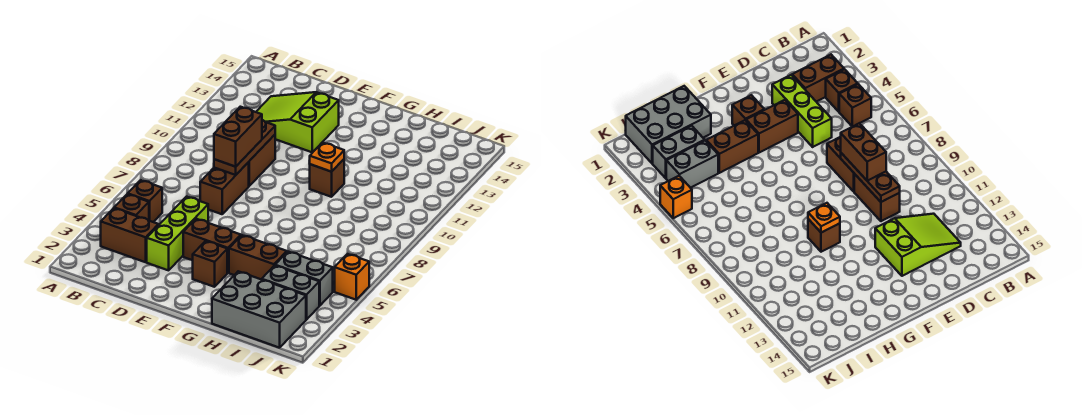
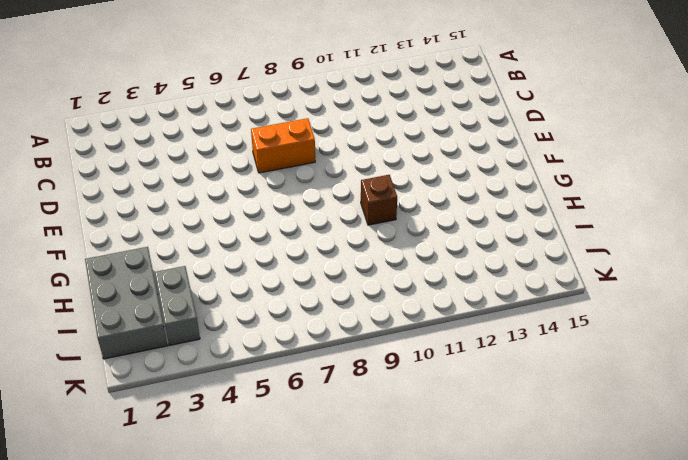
orange 1x2 brick [251,118,315,173] -> brown 1x2 brick [200,162,249,214]
none -> brown 1x2 brick [101,208,158,262]
none -> brown 1x1 brick [114,194,149,220]
none -> brown 1x1 brick [128,180,162,222]

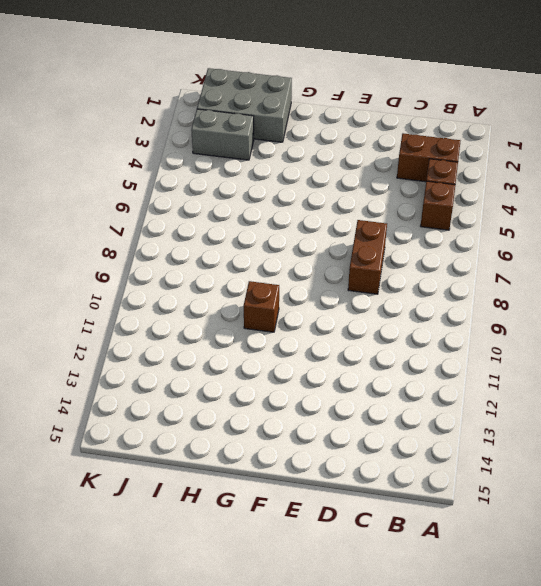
none -> lime 2x3 slope [256,92,339,153]
none -> lime 1x3 brick [147,197,208,270]
none -> brown 1x2 brick [249,135,275,186]

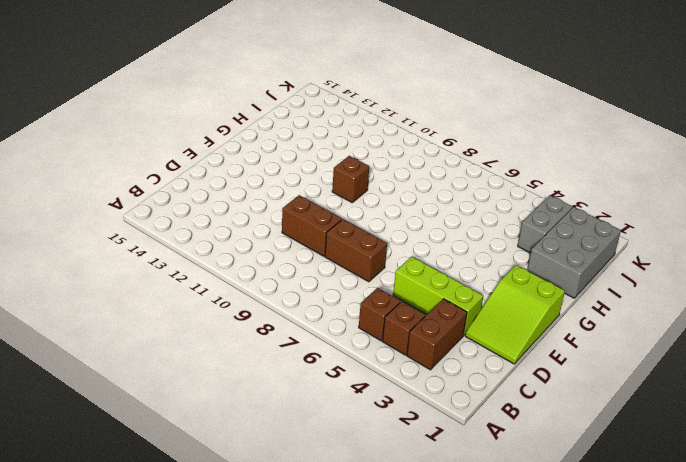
lime 2x3 slope [465,265,565,364] -> lime 2x3 slope moved to [256,92,339,153]
none -> brown 1x2 brick [183,219,241,273]
none -> brown 1x1 brick [192,241,227,287]
none -> brown 1x2 brick [229,235,287,279]

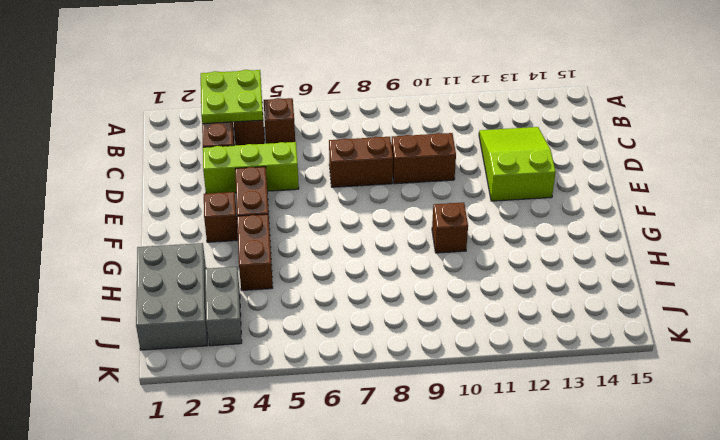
lime 2x2 plate [201,70,263,124] -> none
none -> grey 1x2 brick [275,251,333,306]
none -> orange 1x1 brick [335,254,369,300]
none -> brown 1x3 plate [214,120,275,175]

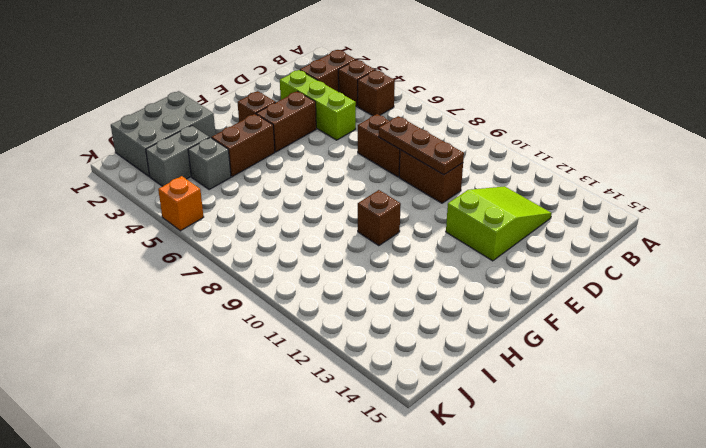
grey 1x1 brick [188,138,231,190] -> grey 1x2 brick [275,251,333,306]
none -> orange 1x1 plate [310,142,344,172]
none -> brown 1x2 brick [214,107,262,167]

